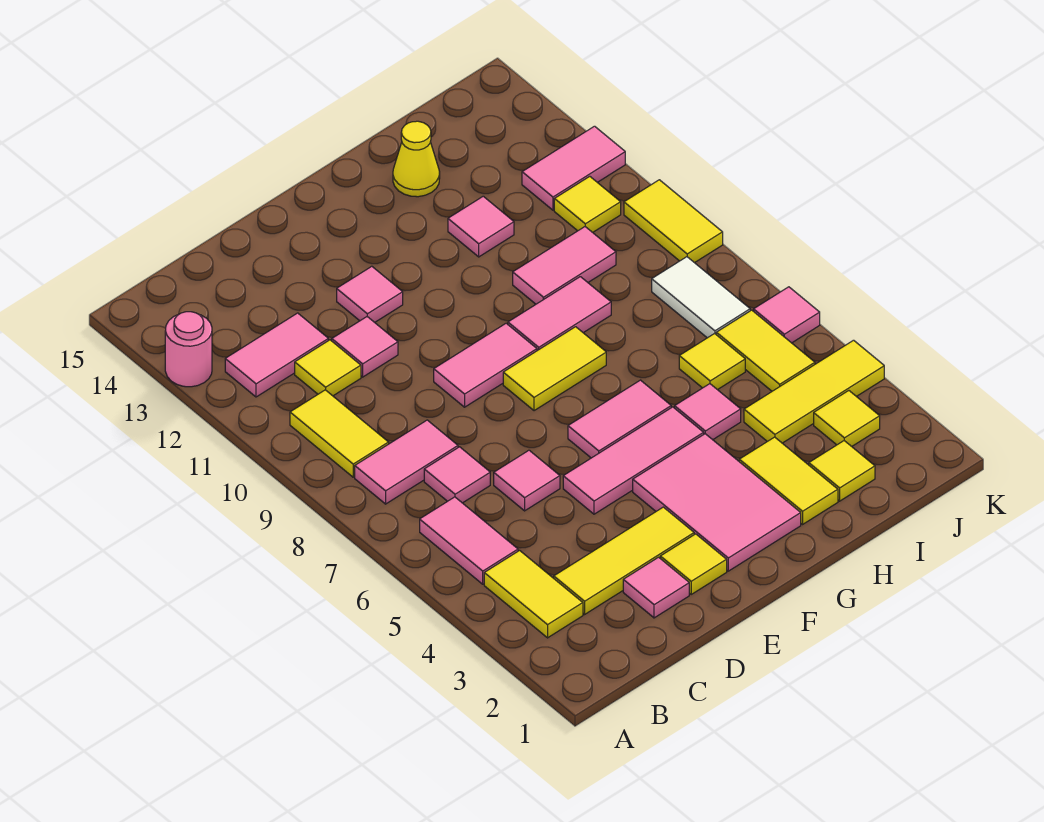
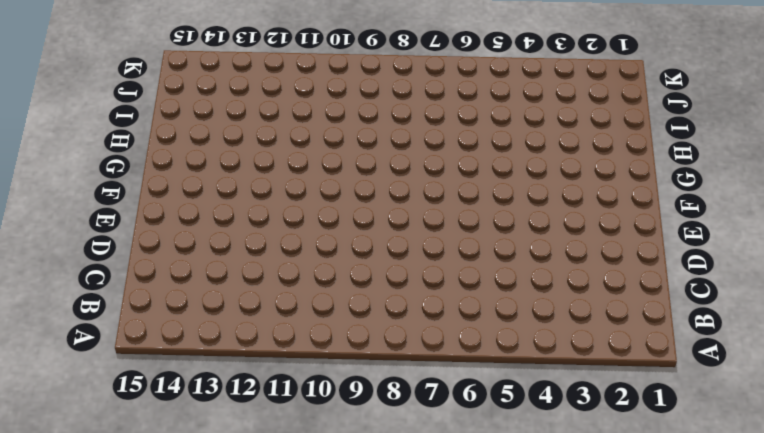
none -> pink 1x1 round brick [165,312,212,387]
none -> yellow 1x2 tile [484,551,583,638]
none -> pink 1x2 tile [420,497,518,584]
none -> pink 1x2 tile [355,420,458,504]

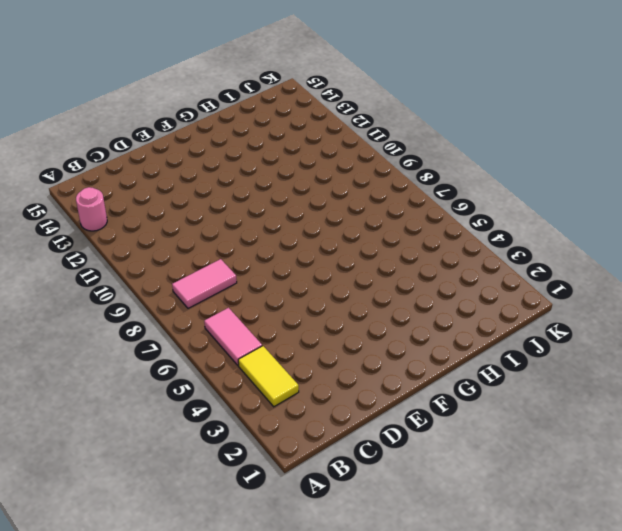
none -> yellow 1x2 tile [290,390,389,477]
none -> pink 1x2 tile [225,313,328,397]
none -> yellow 1x3 tile [554,507,694,614]
none -> pink 1x1 tile [424,447,490,503]

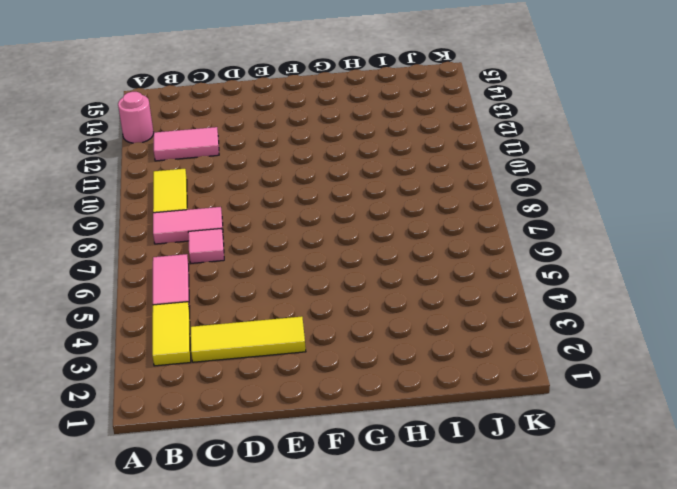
none -> yellow 1x1 tile [295,340,361,396]
none -> pink 1x1 tile [623,557,689,618]
none -> pink 1x1 tile [494,450,560,511]
none -> pink 1x1 tile [332,317,398,377]

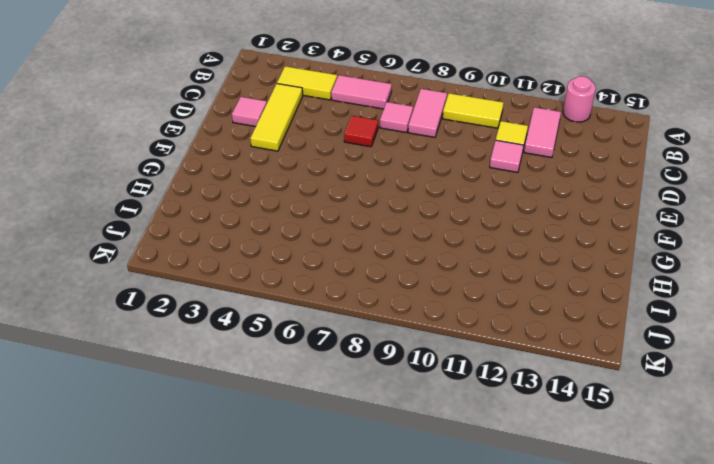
red 1x1 tile [344,116,378,147] -> pink 1x1 tile [494,450,560,511]
none -> yellow 1x1 tile [660,534,727,594]
none -> pink 1x3 tile [563,407,704,514]
none -> pink 1x2 tile [434,323,537,407]
none -> pink 1x1 tile [337,266,403,322]

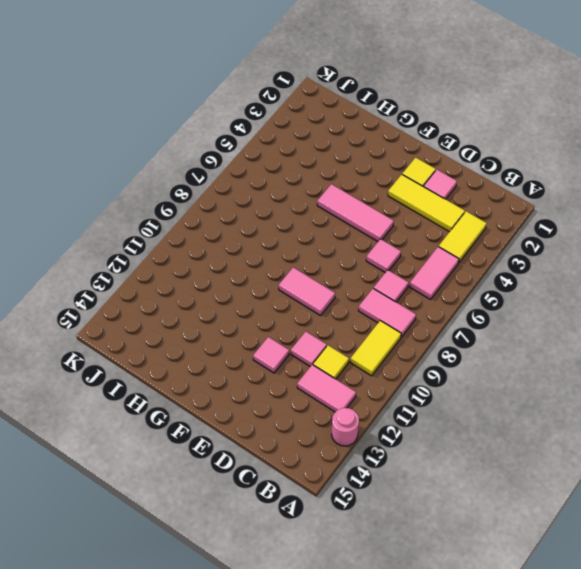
none -> pink 2x3 tile [633,434,801,571]
none -> pink 1x2 tile [568,380,671,458]
none -> yellow 1x2 tile [503,327,606,411]
none -> pink 1x2 tile [508,277,611,351]

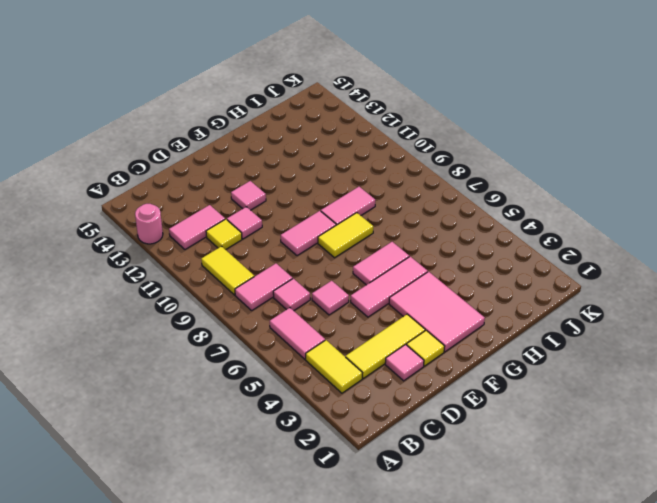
none -> yellow 1x2 tile [739,437,838,524]
none -> pink 1x1 tile [675,384,741,440]
none -> pink 1x2 tile [513,227,616,304]
none -> pink 1x1 tile [448,196,514,257]

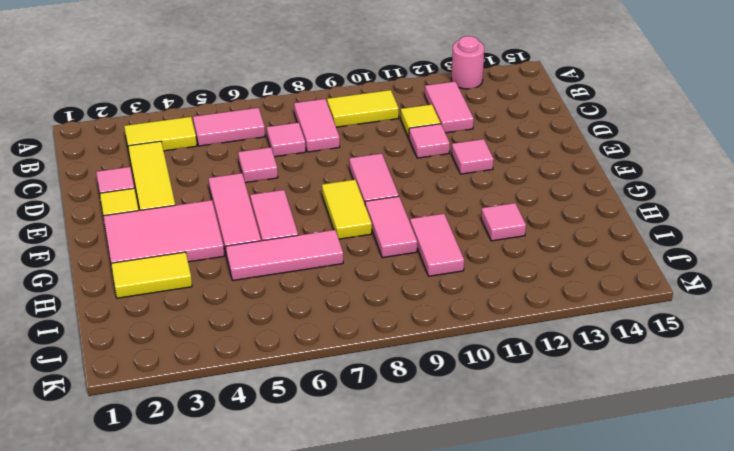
pink 1x3 tile [226,230,343,280] -> pink 1x1 tile [675,384,741,440]
none -> yellow 1x1 cone [393,121,440,197]
none -> yellow 1x1 tile [809,441,875,501]
none -> yellow 1x3 tile [744,340,884,443]
none -> yellow 1x1 tile [679,334,745,390]

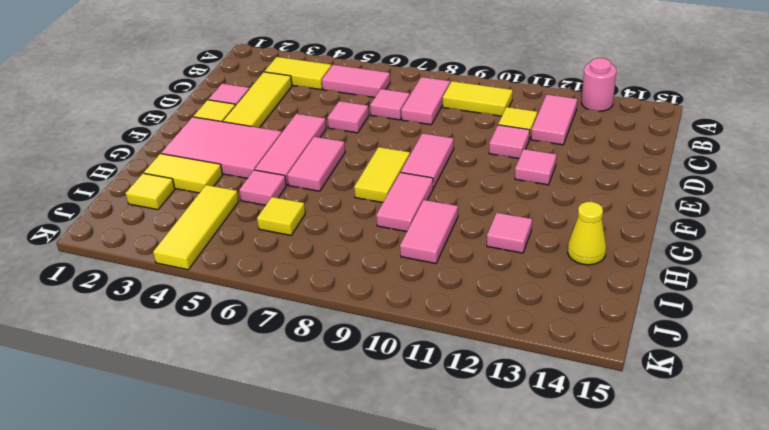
none -> yellow 1x1 tile [814,391,880,446]
none -> yellow 1x2 tile [716,310,815,391]
none -> white 1x2 tile [652,257,750,338]
none -> yellow 1x1 tile [554,176,621,232]

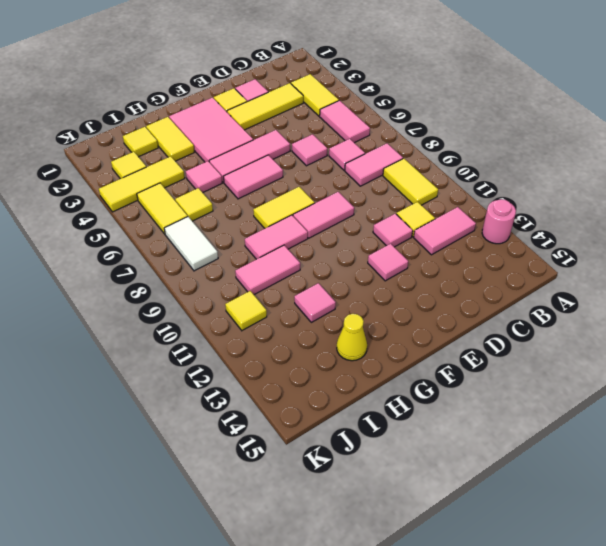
none -> pink 1x2 tile [522,126,625,210]
none -> pink 1x1 tile [754,287,820,343]
none -> yellow 1x2 tile [624,180,723,263]

